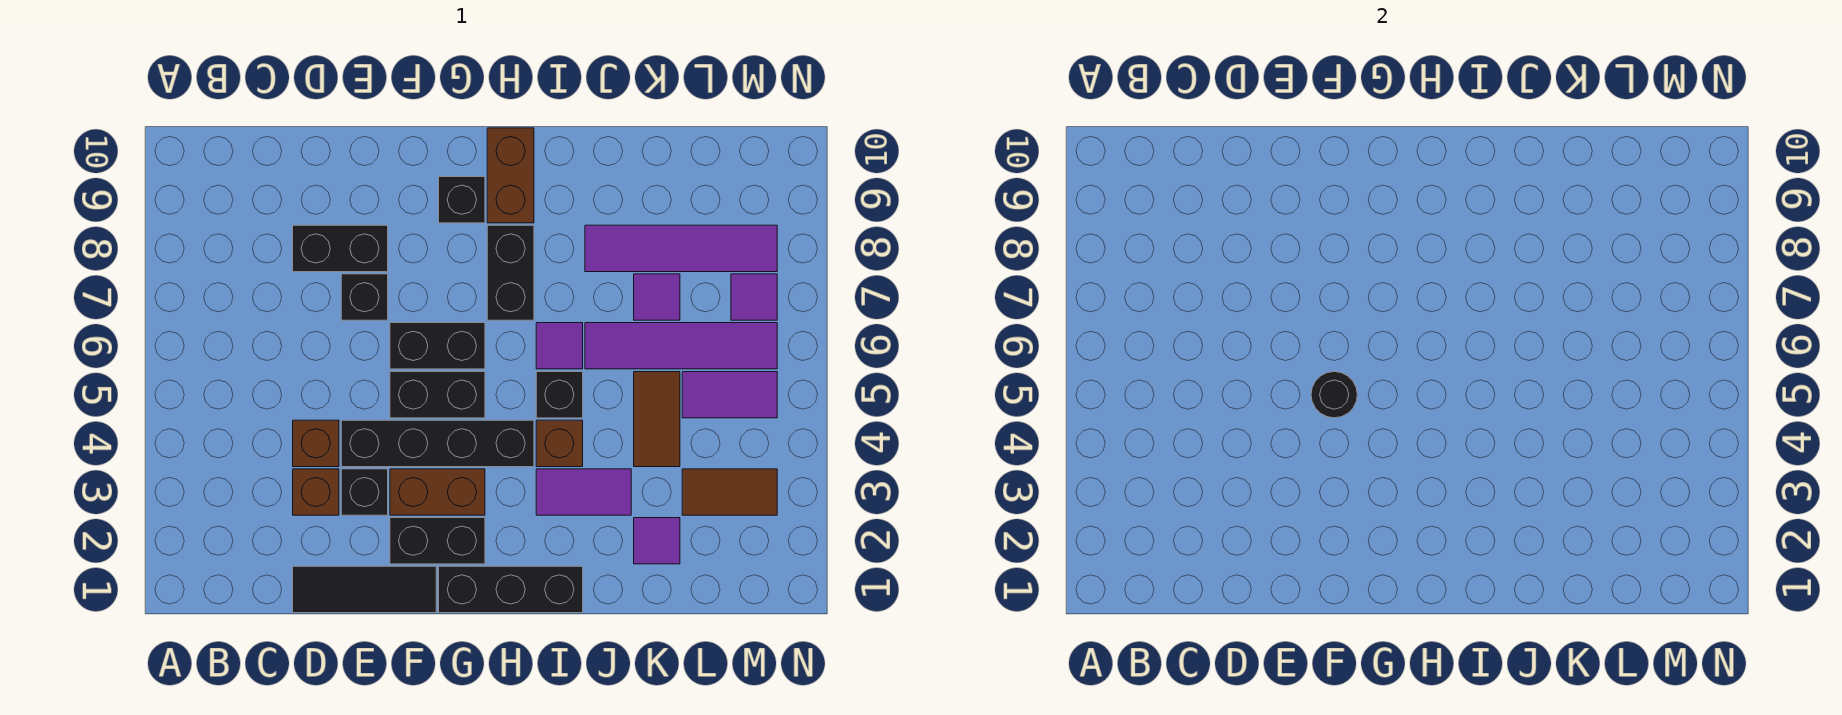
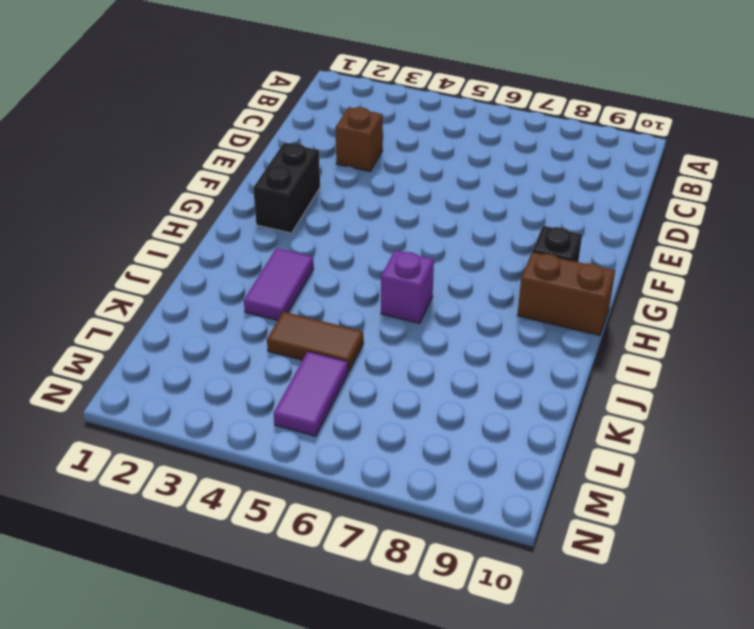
purple 1x1 brick [381,250,434,324] -> purple 1x1 tile [536,323,583,369]
none -> black 1x3 tile [293,566,436,613]
none -> brown 1x1 brick [293,420,339,467]
none -> black 1x2 brick [293,225,388,272]

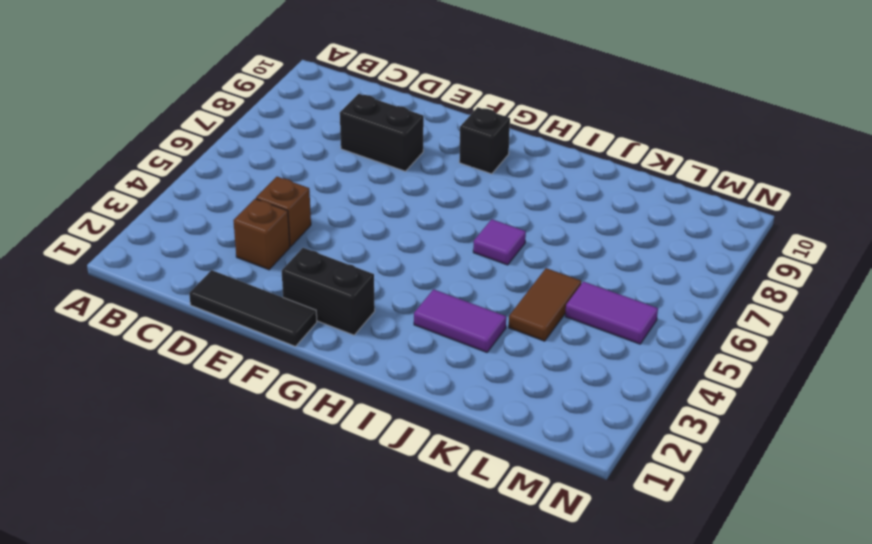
none -> black 1x1 brick [341,469,388,515]
none -> black 1x4 brick [341,420,534,467]
none -> black 1x1 brick [341,274,388,320]

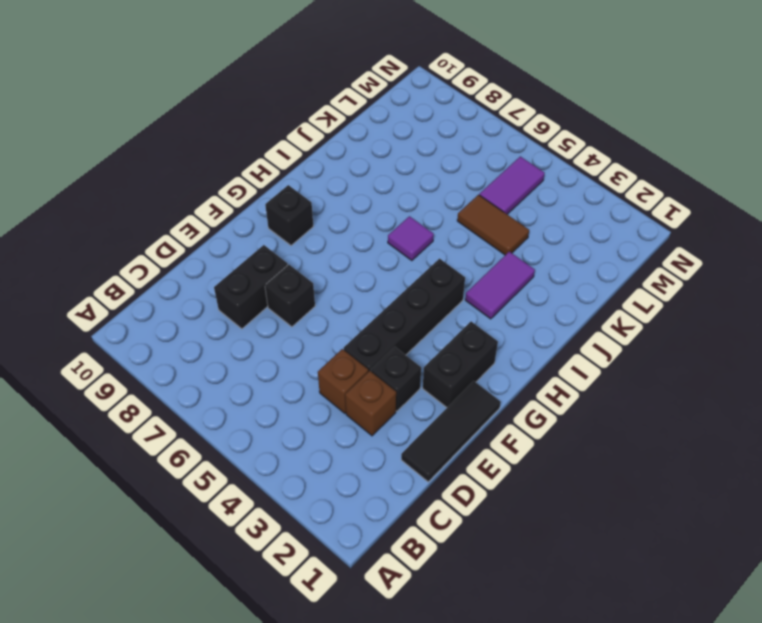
none -> brown 1x2 brick [390,469,485,515]
none -> black 1x2 brick [390,372,485,418]
none -> black 1x2 brick [390,323,485,369]

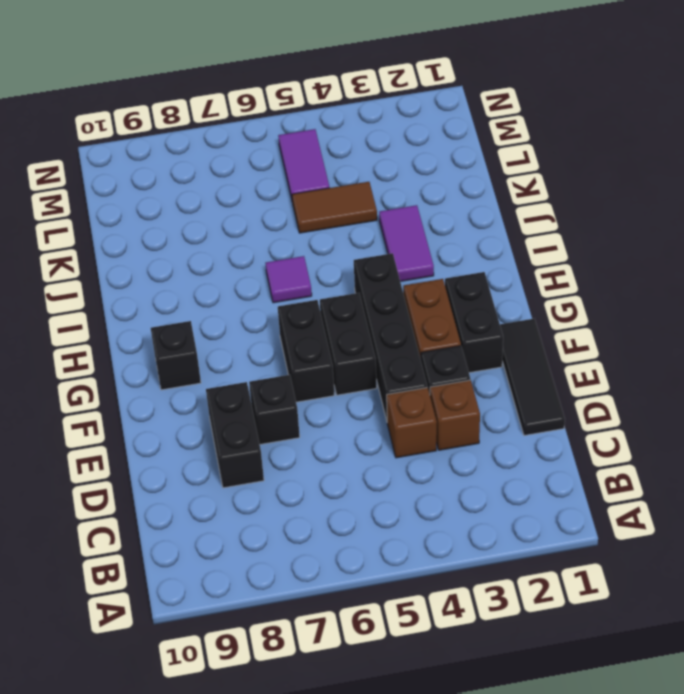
none -> black 1x3 brick [439,566,583,613]
none -> black 1x2 brick [487,225,534,320]
none -> brown 1x2 brick [487,128,534,223]

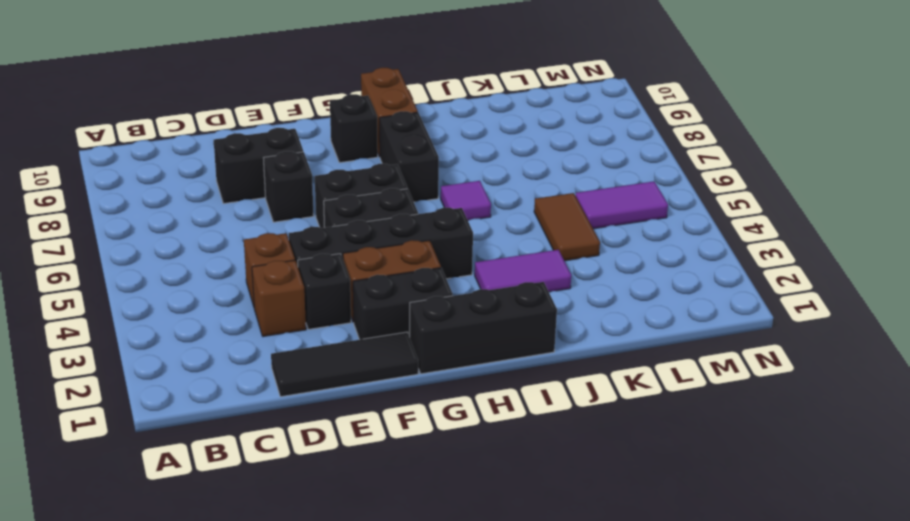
none -> brown 1x1 brick [536,420,583,467]
none -> black 1x1 brick [536,372,583,418]
none -> purple 1x4 tile [585,323,777,369]

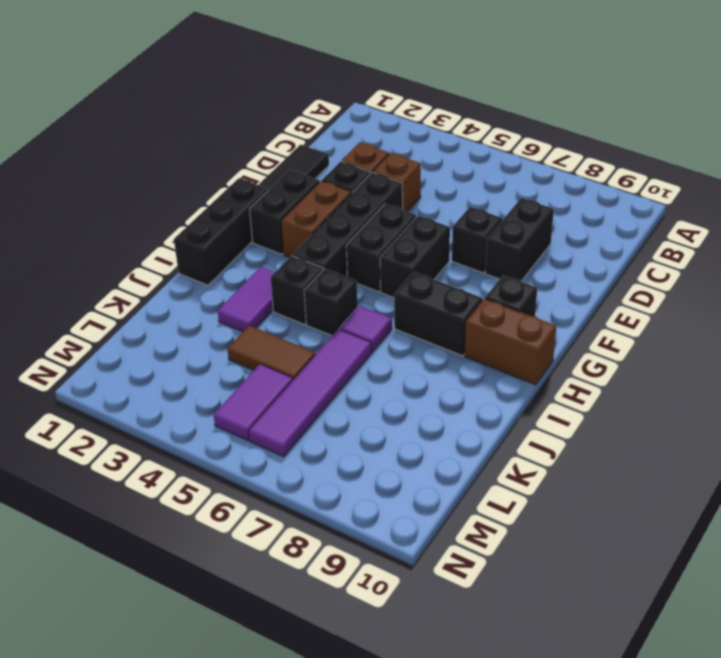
black 1x1 brick [271,256,323,325] -> brown 1x1 brick [536,420,583,467]
none -> purple 1x4 tile [585,225,777,272]
none -> purple 1x1 tile [634,518,680,564]
none -> purple 1x1 tile [634,274,680,320]

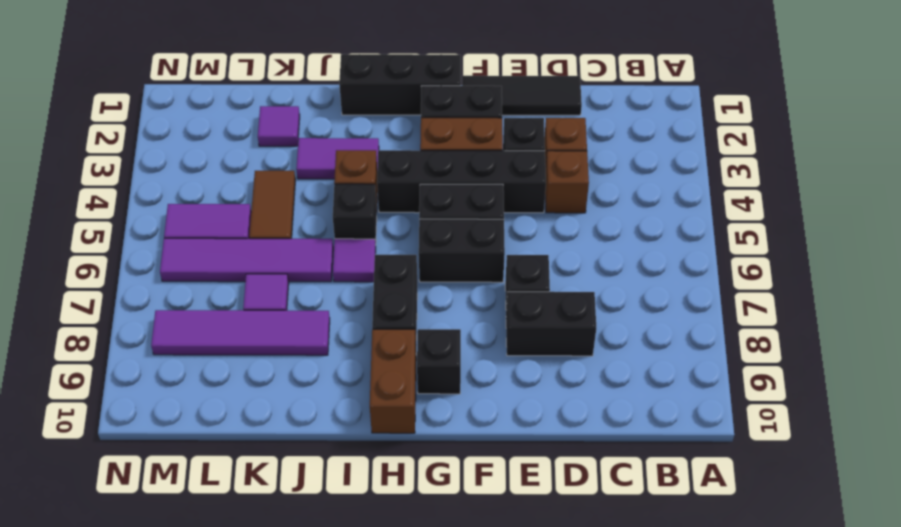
none -> brown 1x2 tile [682,469,777,515]
none -> purple 1x1 tile [731,274,777,320]
none -> black 1x1 round brick [1311,372,1357,418]

